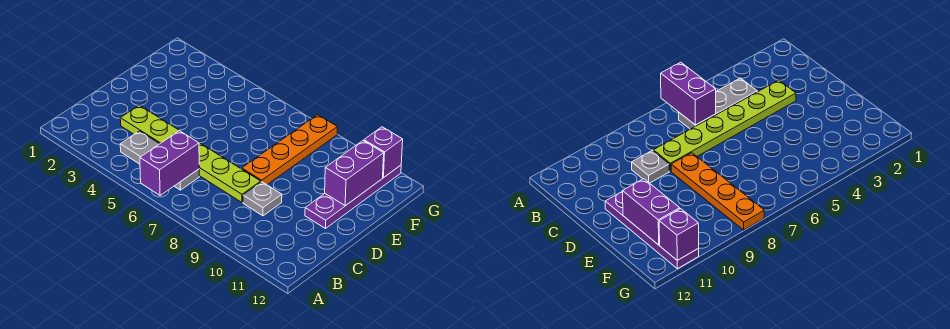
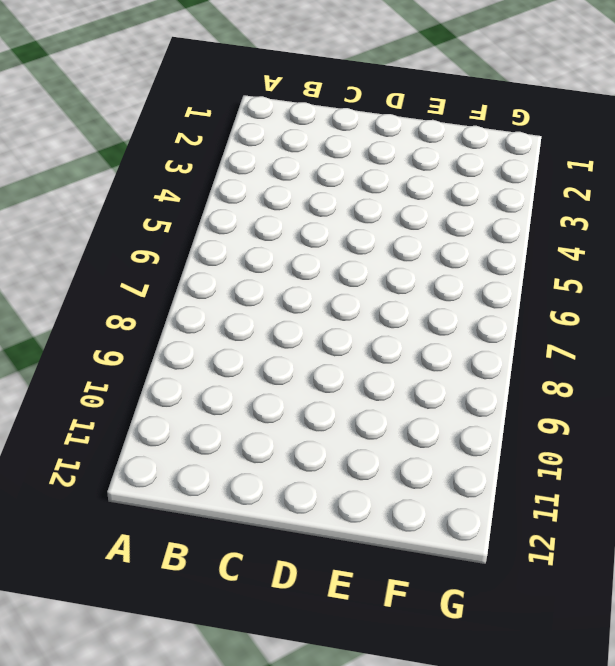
none -> grey 1x3 plate [120,131,199,190]
none -> lime 1x6 plate [120,105,261,202]

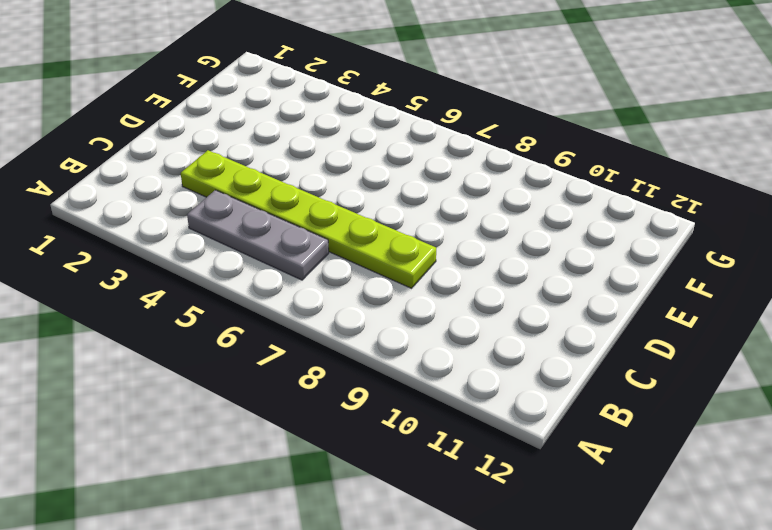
none -> grey 1x1 plate [243,182,282,216]
none -> orange 1x4 plate [242,115,337,185]

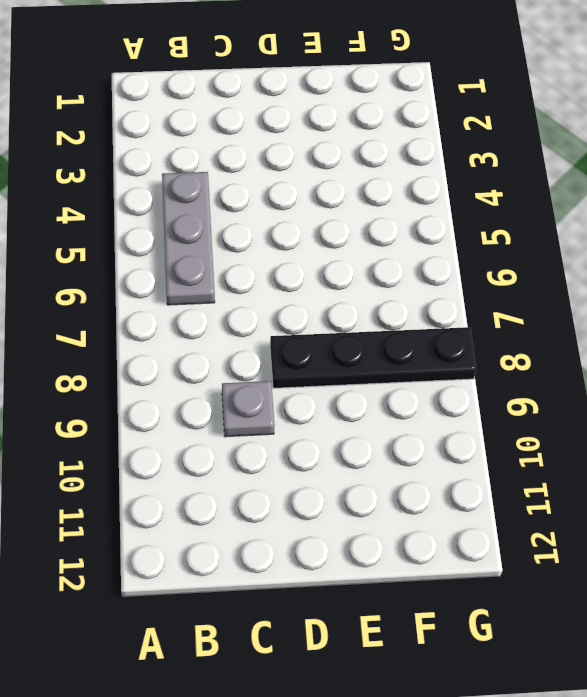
black 1x4 plate [270,327,476,388] -> orange 1x4 plate [242,115,337,185]
none -> lime 1x6 plate [120,105,261,202]
none -> purple 1x4 plate [305,165,401,229]

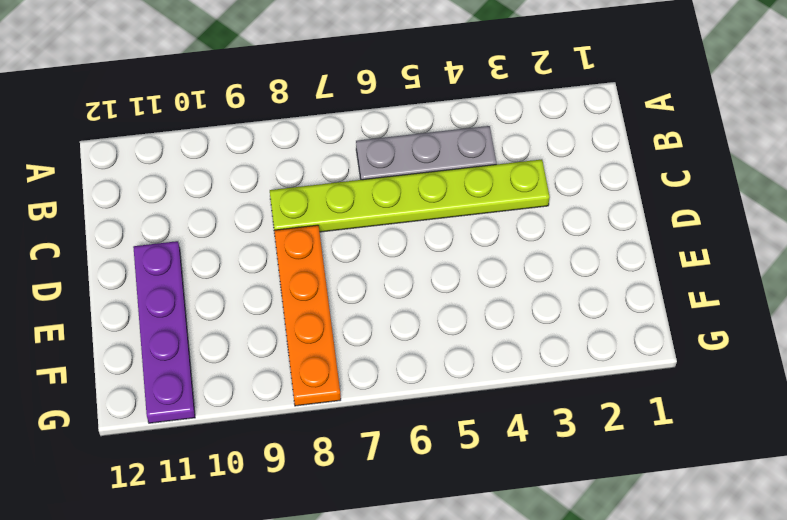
none -> grey 1x1 plate [243,182,282,216]
none -> purple 1x2 brick [140,131,199,195]

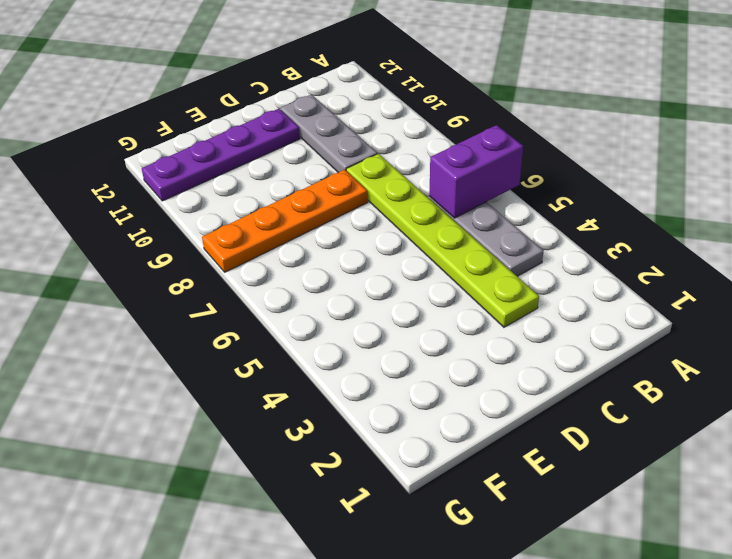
grey 1x3 plate [281,94,377,173] -> grey 1x1 plate [243,182,282,216]
none -> purple 1x2 brick [325,141,384,206]
none -> purple 1x1 brick [364,127,403,178]

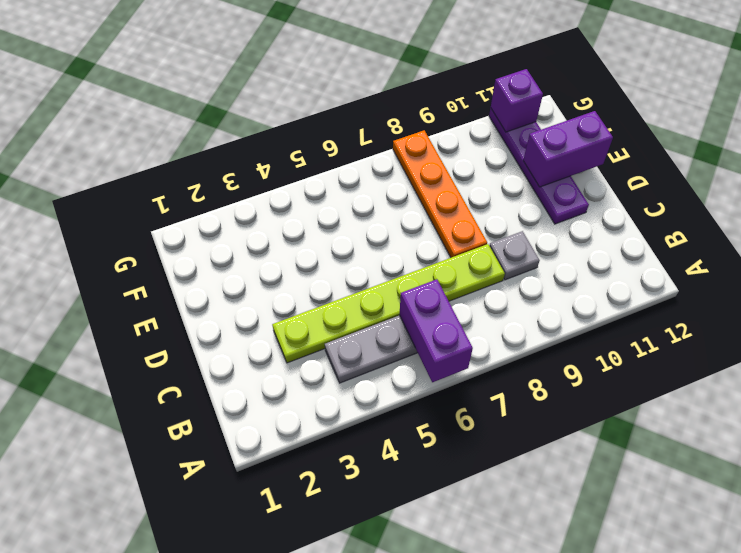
purple 1x2 brick [523,111,613,187] -> purple 1x2 brick turned to [325,141,384,206]

